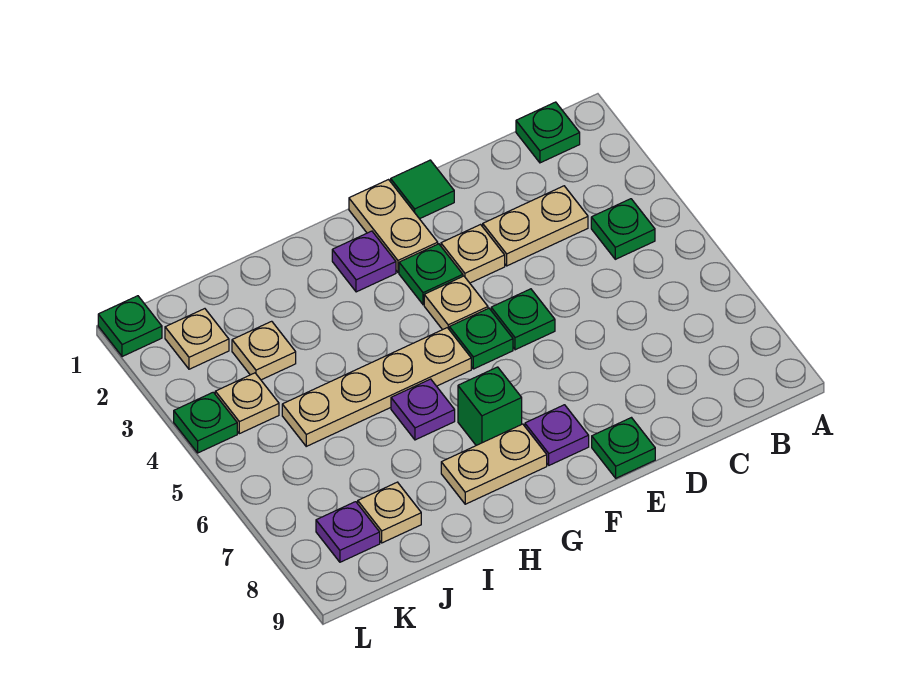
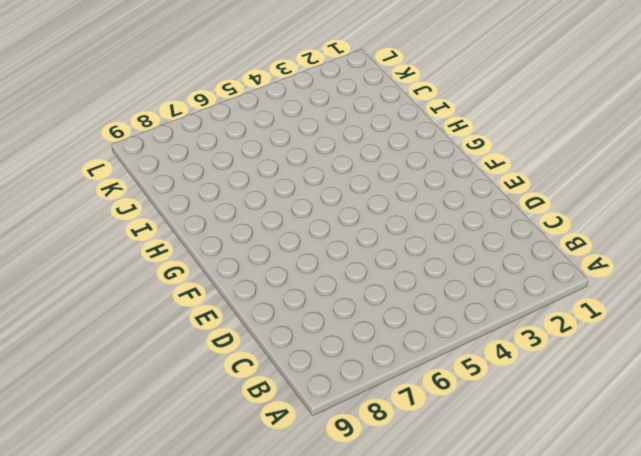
none -> green 1x1 plate [516,102,580,163]
none -> green 1x1 plate [591,199,655,259]
none -> tan 1x2 plate [483,186,588,266]

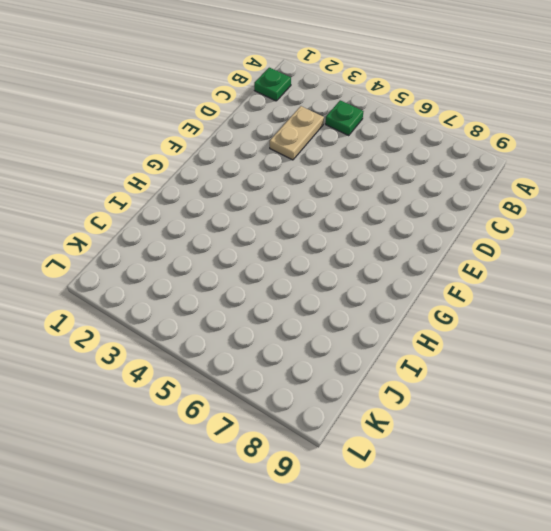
none -> green 1x1 tile [391,160,454,219]
none -> tan 1x1 plate [441,225,505,283]
none -> green 1x1 plate [491,289,555,350]

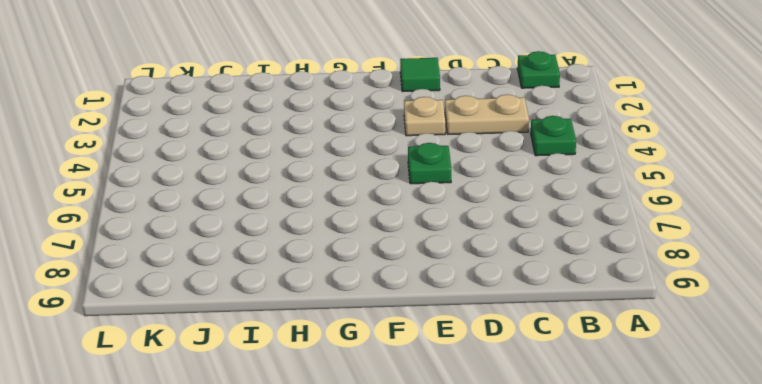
none -> green 1x1 plate [592,418,655,478]
none -> tan 1x2 plate [349,180,438,272]
none -> green 1x1 plate [399,244,463,305]

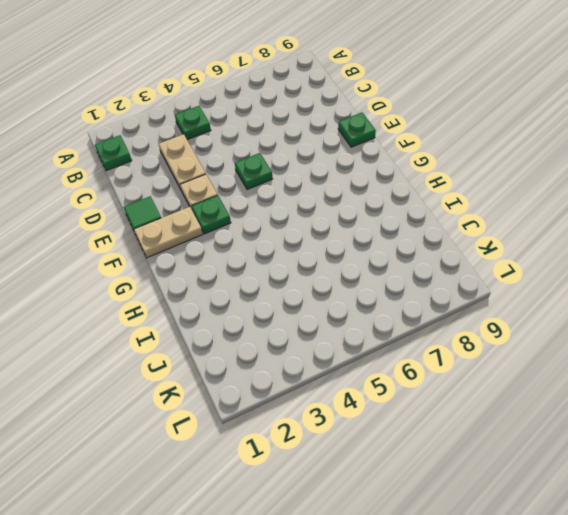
none -> tan 1x1 plate [424,276,488,330]
none -> green 1x1 plate [449,308,513,369]
none -> purple 1x1 plate [525,405,589,465]

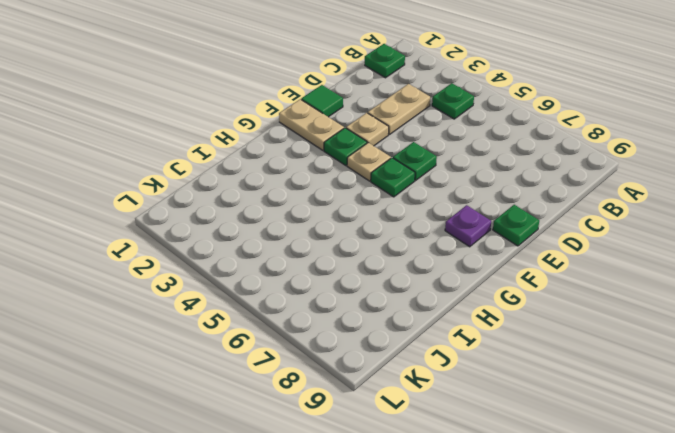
none -> purple 1x1 plate [332,231,396,292]
none -> tan 1x4 plate [282,328,471,446]
none -> green 1x1 brick [458,367,522,445]

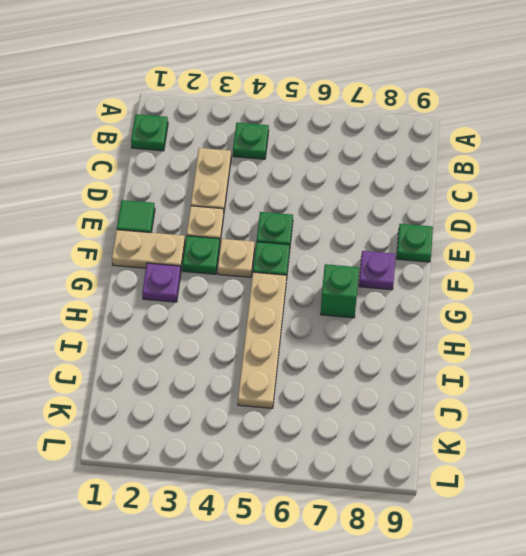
none -> tan 1x2 plate [441,424,547,504]
none -> purple 1x1 plate [391,379,455,440]
none -> tan 1x1 plate [232,321,296,380]

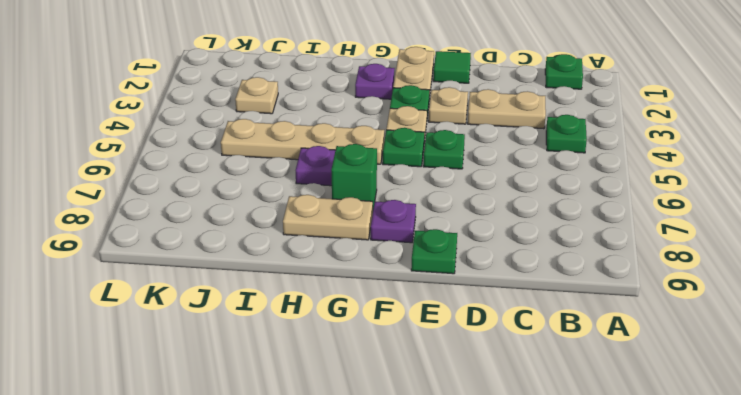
none -> tan 1x1 plate [358,482,421,543]
none -> tan 1x1 plate [165,309,229,369]
none -> tan 1x1 plate [215,373,279,434]

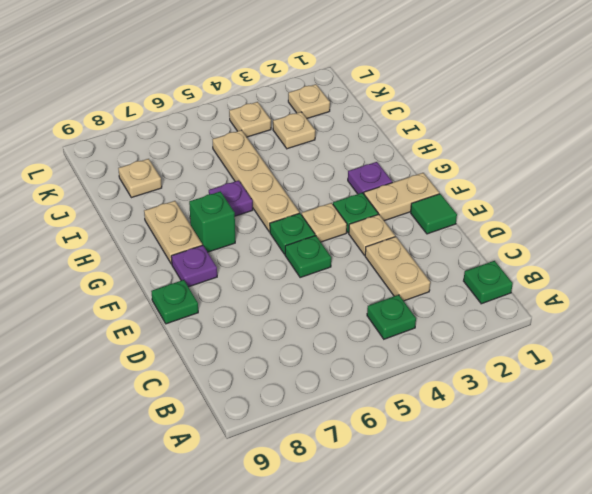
none -> purple 1x1 plate [316,502,380,562]
none -> green 1x1 plate [98,296,162,357]
none -> green 1x1 plate [174,392,237,453]

